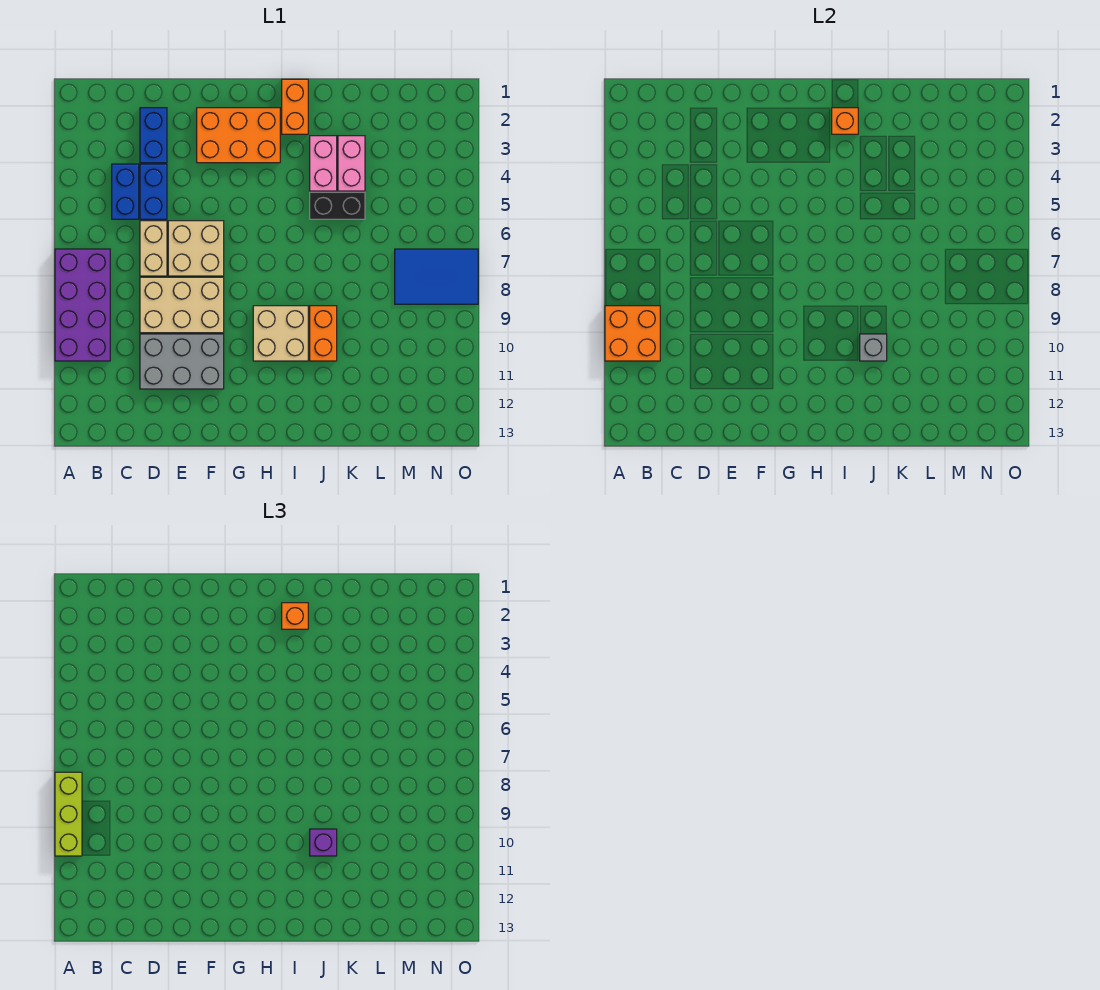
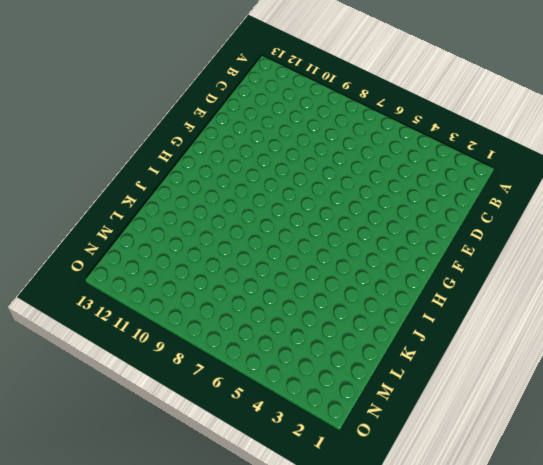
none -> purple 2x4 brick [55,249,110,361]
none -> blue 1x2 brick [112,164,139,219]
none -> blue 1x2 brick [140,108,167,163]

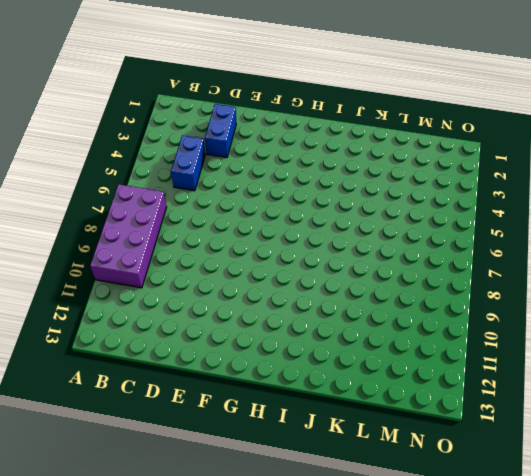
none -> blue 1x2 brick [140,164,167,219]
none -> tan 1x2 brick [140,221,167,276]
none -> tan 2x3 brick [140,277,224,333]

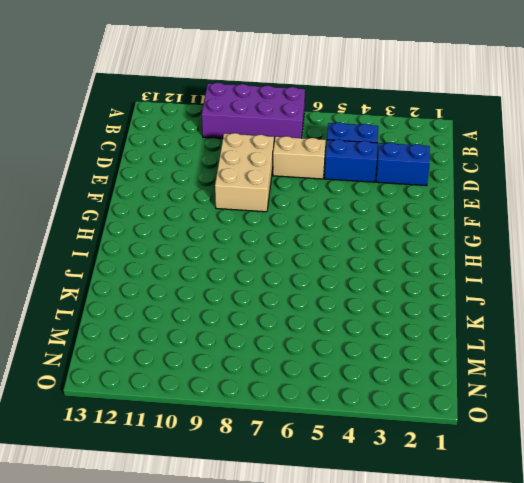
none -> grey 2x3 brick [140,334,224,389]
none -> tan 2x2 brick [168,221,224,276]
none -> orange 2x3 brick [197,108,280,163]

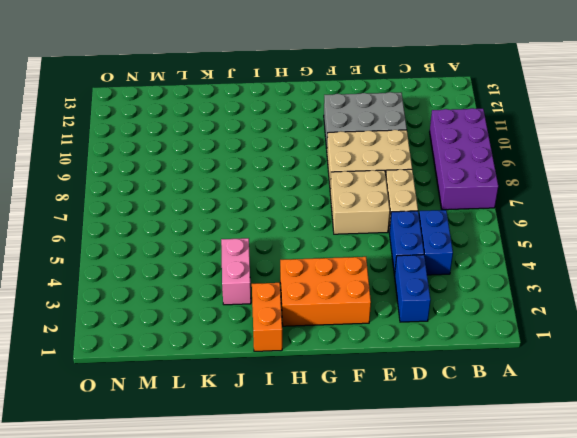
none -> tan 2x2 brick [253,306,308,361]
none -> black 1x2 brick [310,192,365,219]
none -> orange 1x2 brick [310,306,337,361]

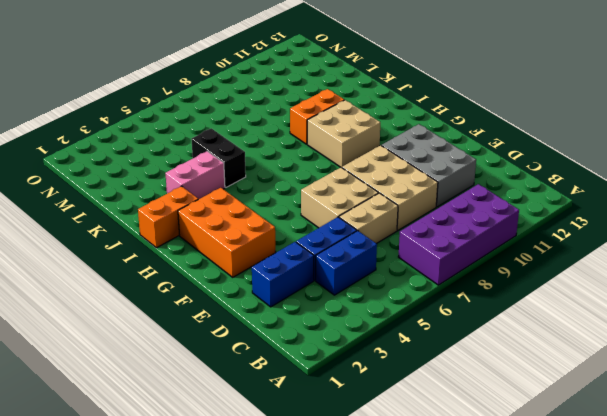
none -> pink 1x2 brick [338,136,365,191]
none -> blue 2x3 tile [395,249,478,304]
none -> orange 2x2 brick [605,306,660,361]

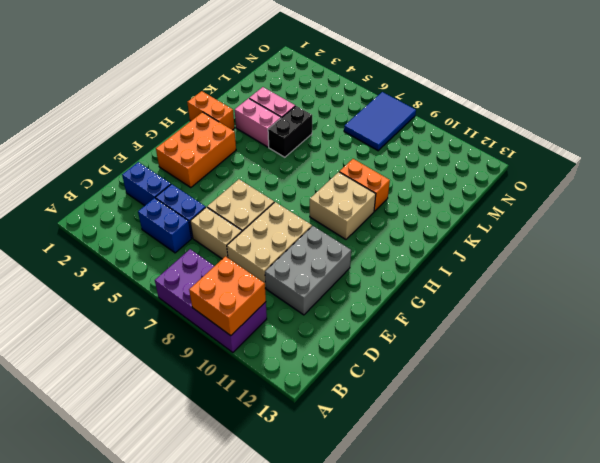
none -> orange 1x1 brick [832,108,858,134]
none -> grey 1x1 brick [860,334,887,361]
none -> lime 1x3 brick [55,772,82,856]

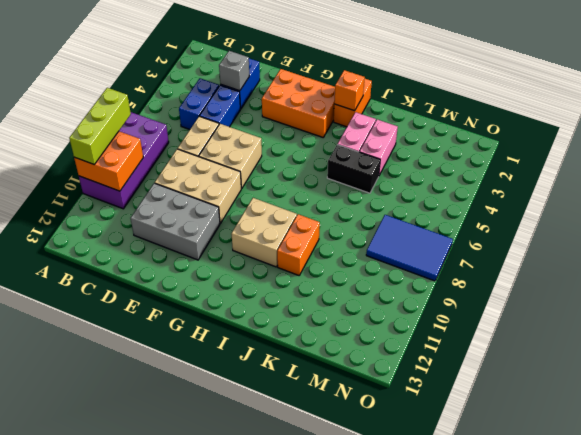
grey 1x1 brick [219,51,249,91] -> grey 1x1 brick moved to [860,334,887,361]
none -> orange 1x1 brick [282,603,308,629]
none -> purple 1x1 brick [310,829,337,856]

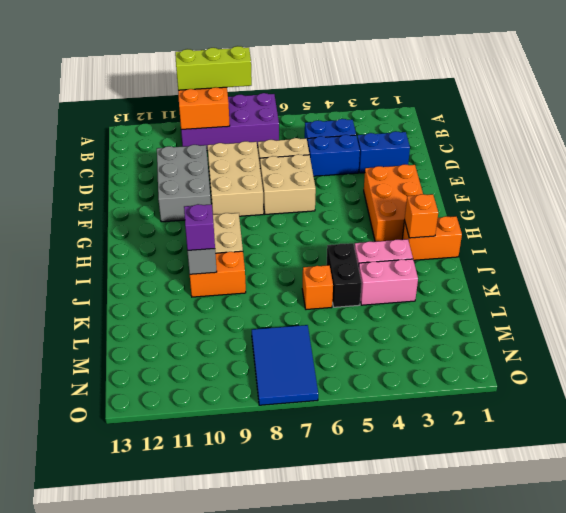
orange 1x1 brick [302,265,333,309] -> orange 1x1 brick moved to [282,603,308,629]

